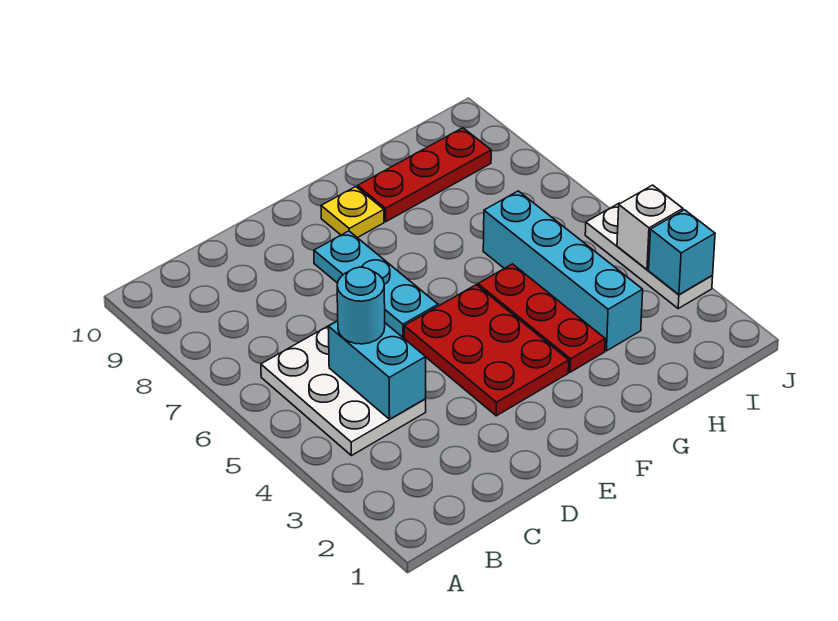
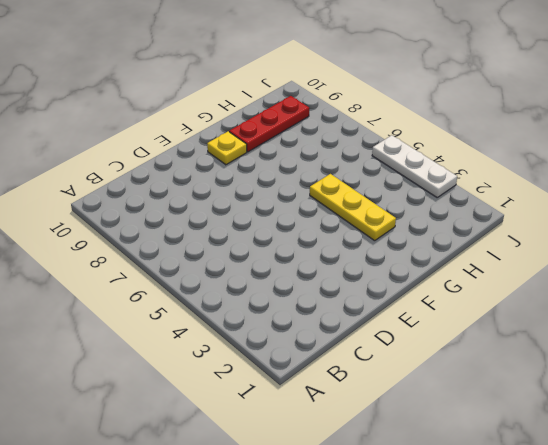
yellow 1x3 plate [310,174,396,241] -> red 1x3 plate [478,264,605,372]
none -> white 2x3 plate [261,326,426,456]
none -> red 2x3 plate [404,285,569,416]
none -> cyan 1x3 plate [314,231,438,338]

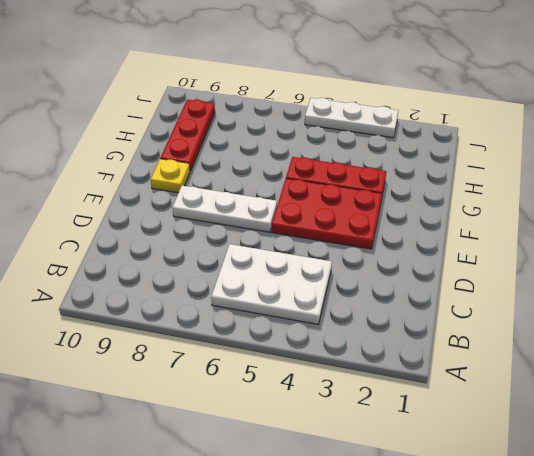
white 1x3 plate [173,186,277,232] -> cyan 1x3 plate [314,231,438,338]
none -> cyan 1x4 brick [483,191,643,351]
none -> cyan 1x2 brick [328,321,426,419]
none -> cyan 1x1 brick [649,210,715,295]

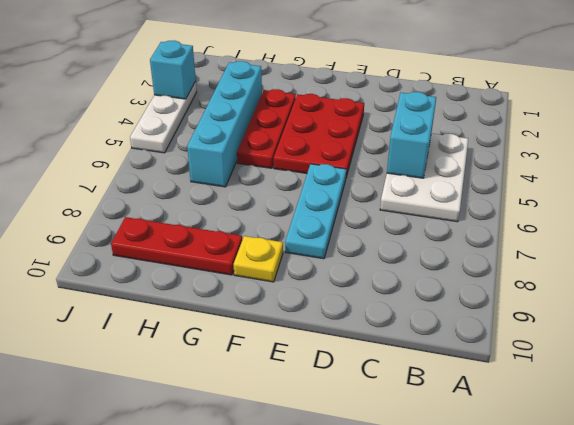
none -> white 1x1 brick [617,185,683,270]
none -> cyan 1x1 round brick [337,267,385,344]

